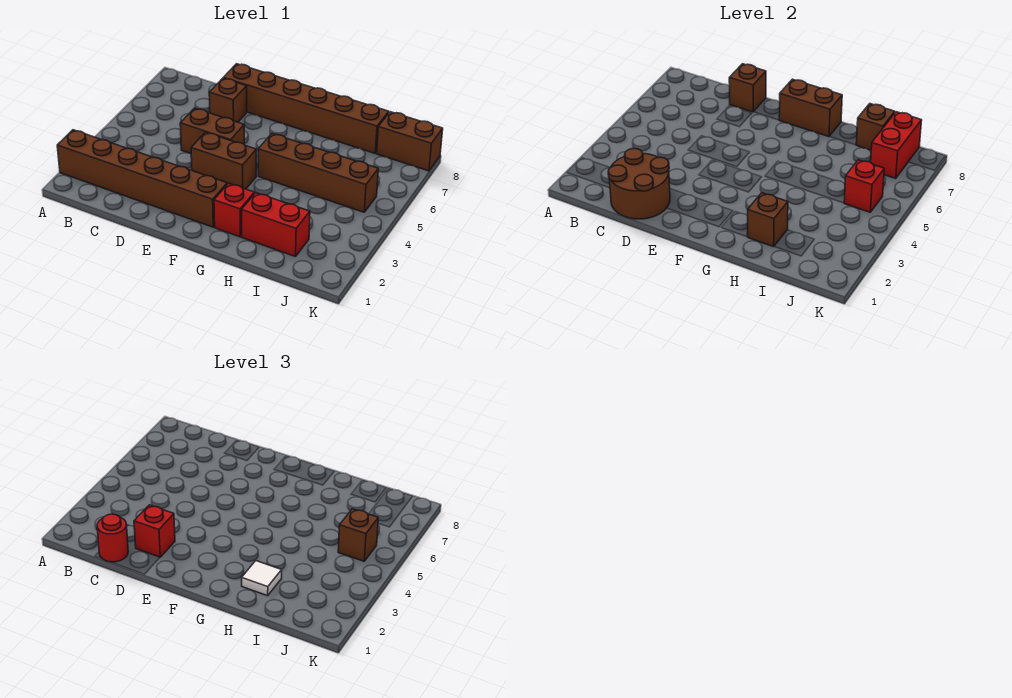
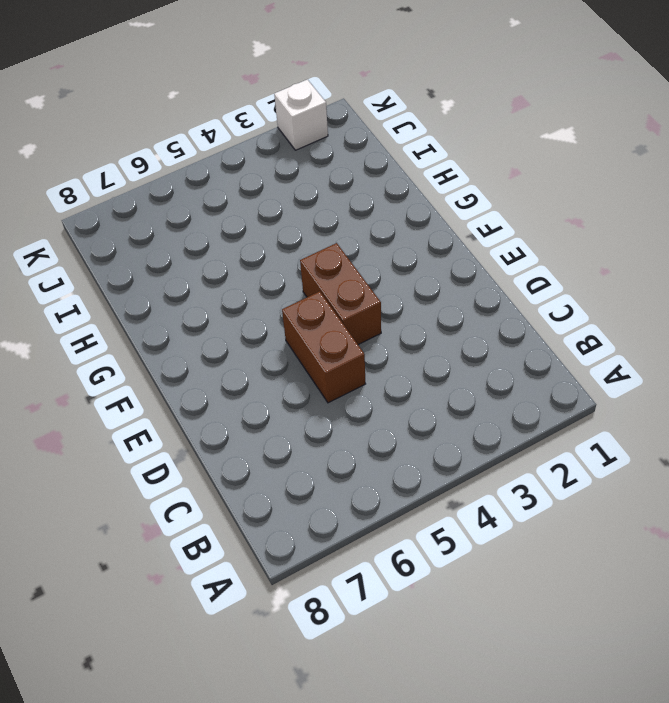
white 1x1 brick [274,79,328,150] -> none
none -> brown 1x6 brick [57,130,227,227]
none -> brown 1x1 brick [209,78,247,122]
none -> brown 1x6 brick [224,64,389,153]

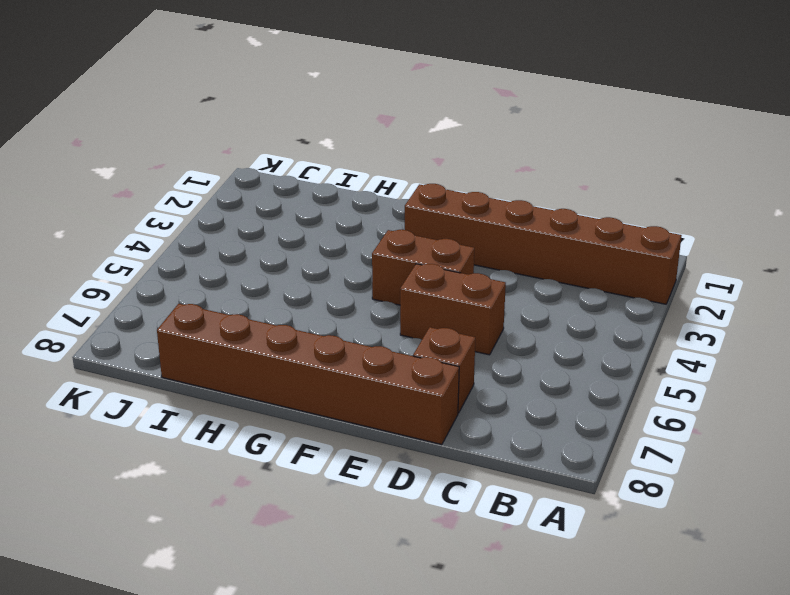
none -> red 1x1 brick [214,183,254,237]
none -> brown 1x4 brick [258,134,378,212]
none -> red 1x2 brick [242,193,310,257]

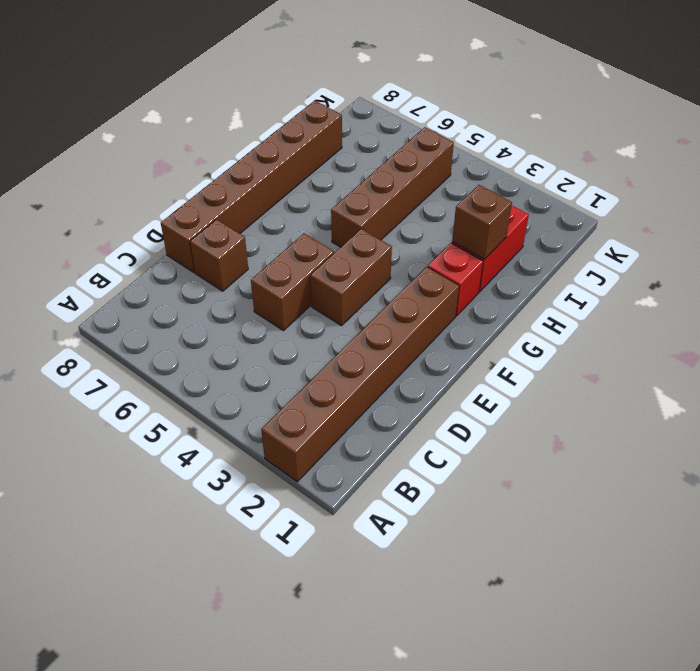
none -> brown 1x2 brick [377,112,443,171]
none -> brown 2x2 round brick [608,149,670,219]
none -> brown 1x1 brick [729,64,766,112]

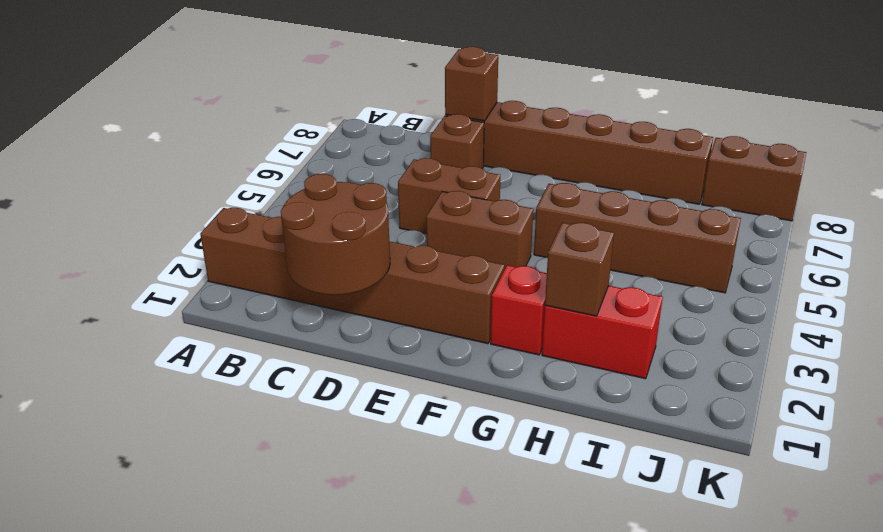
none -> brown 1x2 brick [779,79,842,137]
none -> brown 1x1 brick [856,104,895,150]
none -> red 1x1 brick [844,160,884,212]

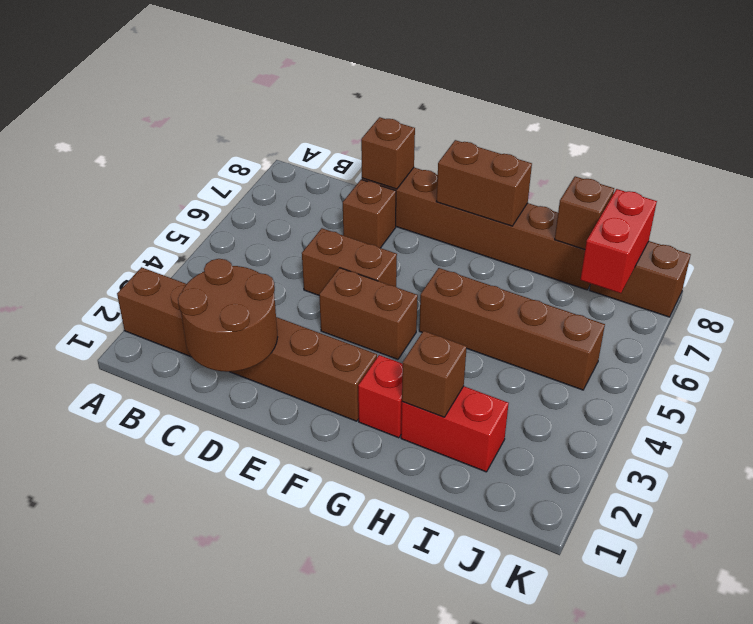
none -> red 1x1 brick [844,160,884,212]
none -> red 1x1 round brick [97,514,128,562]
none -> red 1x1 brick [134,505,175,557]

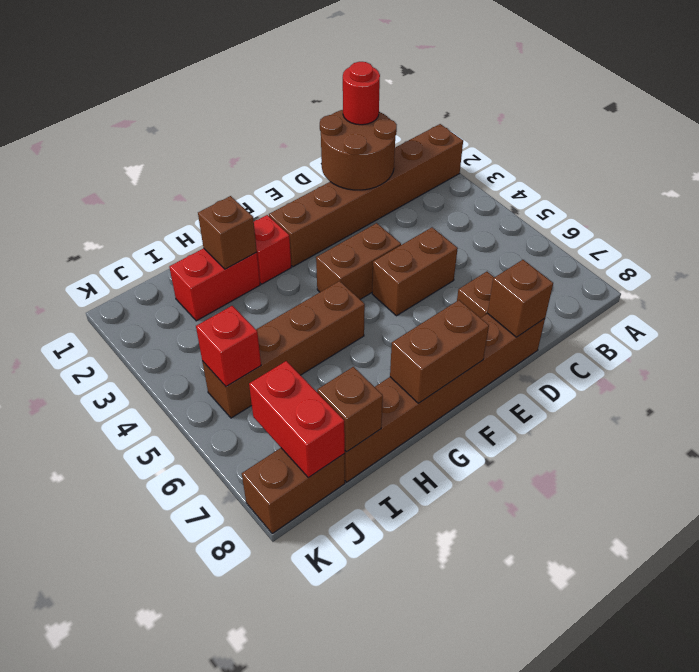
none -> red 1x1 brick [134,505,175,557]
none -> white 1x1 tile [242,561,282,596]
none -> brown 1x1 brick [338,509,378,561]

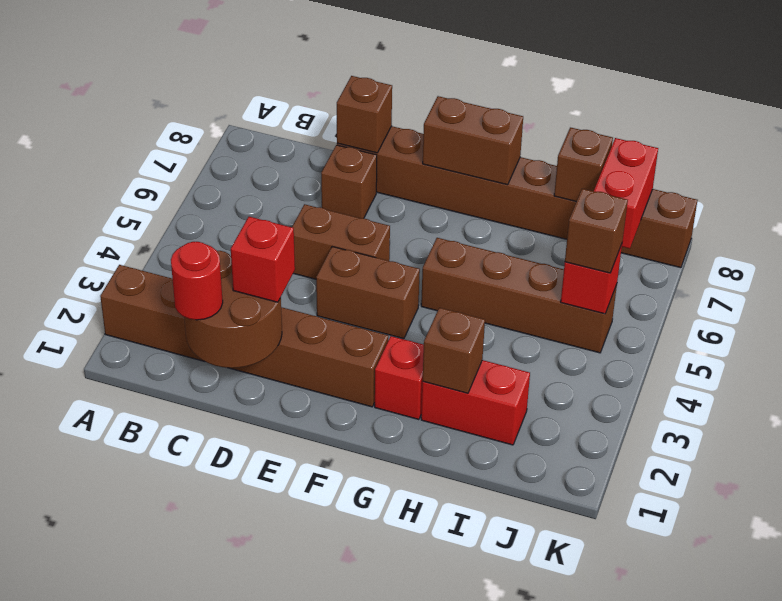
none -> white 1x1 tile [242,561,282,596]

